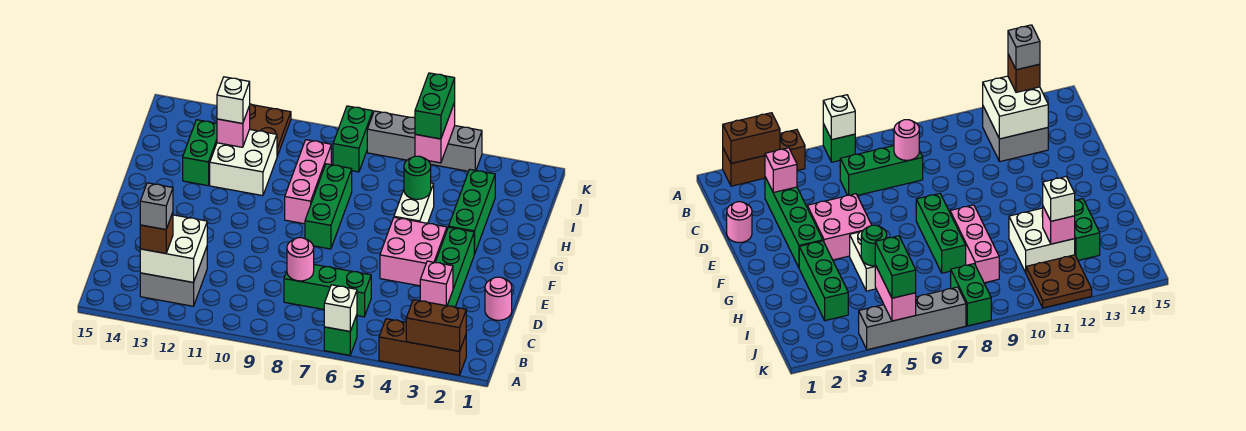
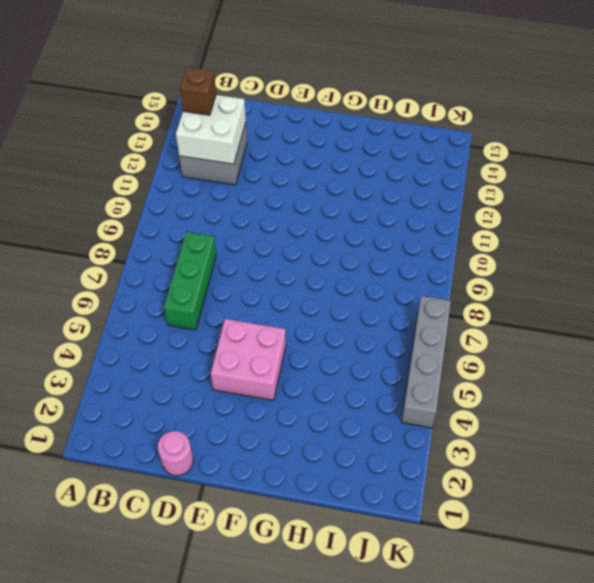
none -> brown 1x3 brick [379,319,466,375]
none -> green 1x1 brick [324,315,357,355]
none -> green 1x4 brick [435,227,474,307]

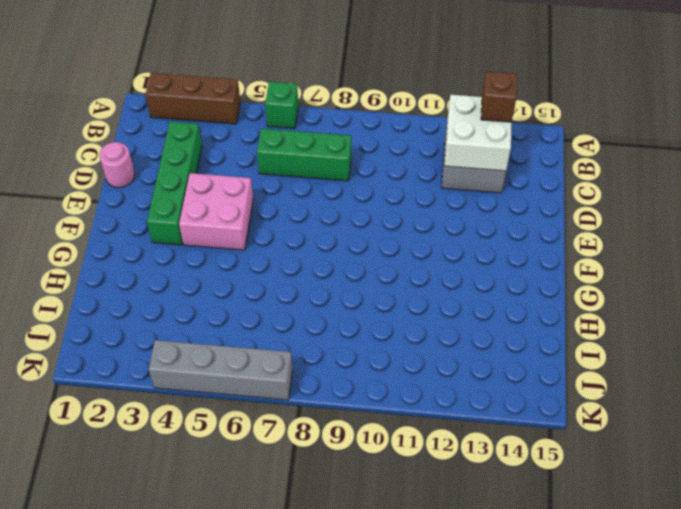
none -> green 1x3 brick [305,164,352,249]
none -> green 1x3 brick [449,169,495,254]
none -> white 1x2 brick [394,183,434,223]

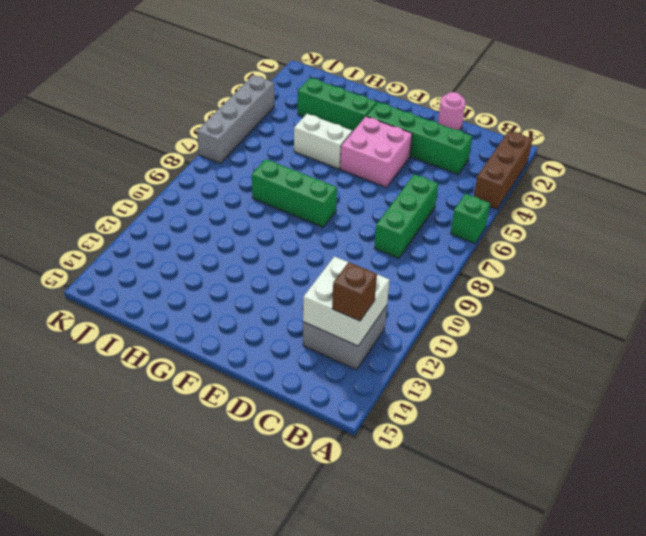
none -> pink 1x3 brick [285,140,331,224]
none -> white 2x2 brick [210,129,277,196]
none -> green 1x2 brick [183,120,217,186]

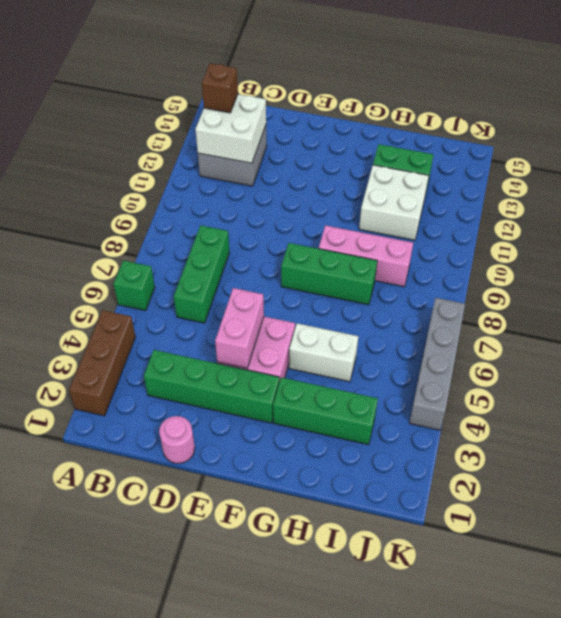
pink 1x2 brick [215,288,264,368] -> pink 1x2 brick turned to [415,103,455,163]
none -> green 1x2 brick [333,106,373,172]
none -> brown 2x2 plate [250,104,291,156]
none -> brown 1x2 brick [406,300,466,351]

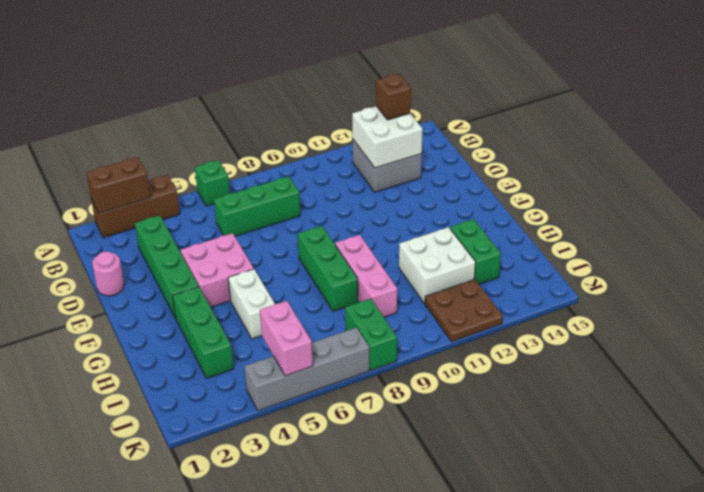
none -> white 1x1 brick [324,285,357,331]
none -> pink 1x1 brick [420,261,453,306]
none -> pink 1x1 round brick [287,238,314,281]

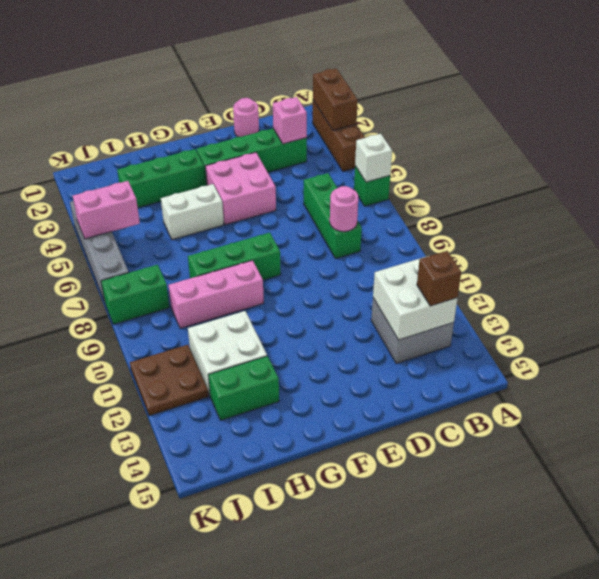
none -> green 1x1 round brick [404,156,431,199]
none -> pink 1x1 brick [217,106,250,147]
none -> white 1x1 brick [217,77,250,124]

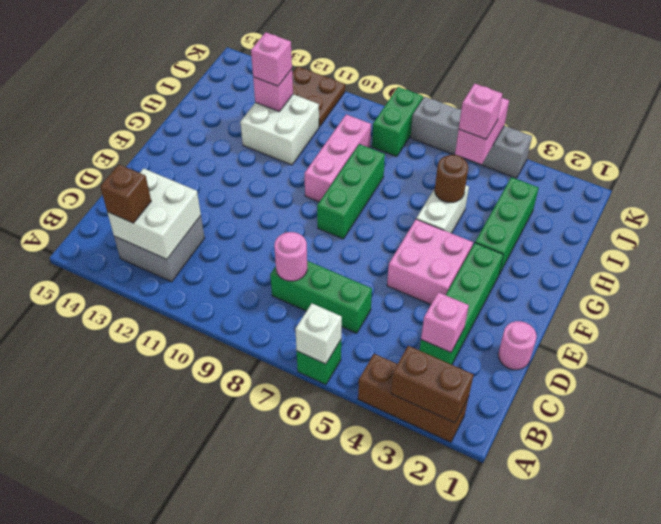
brown 1x1 round brick [435,155,468,202] -> green 1x1 round brick [404,156,431,199]
pink 1x1 brick [251,32,292,86] -> white 1x1 brick [217,77,250,124]
pink 1x1 brick [459,84,502,139] -> green 1x2 brick [415,73,455,139]
none -> green 1x2 brick [183,120,217,186]
none -> grey 1x1 brick [140,183,173,230]

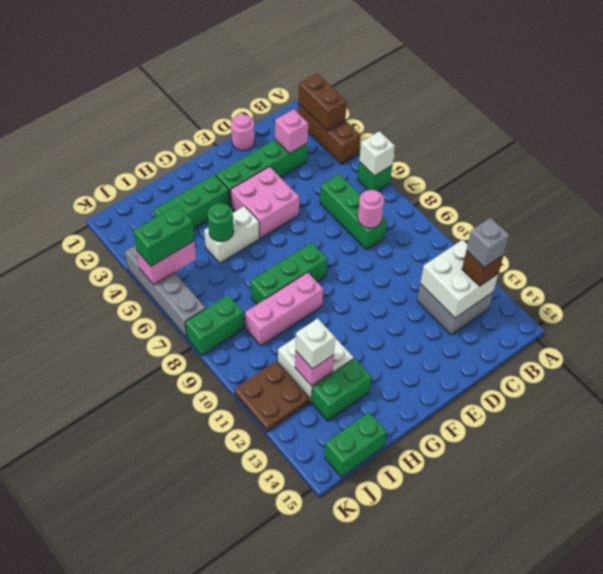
green 1x2 brick [325,413,386,477] -> none

